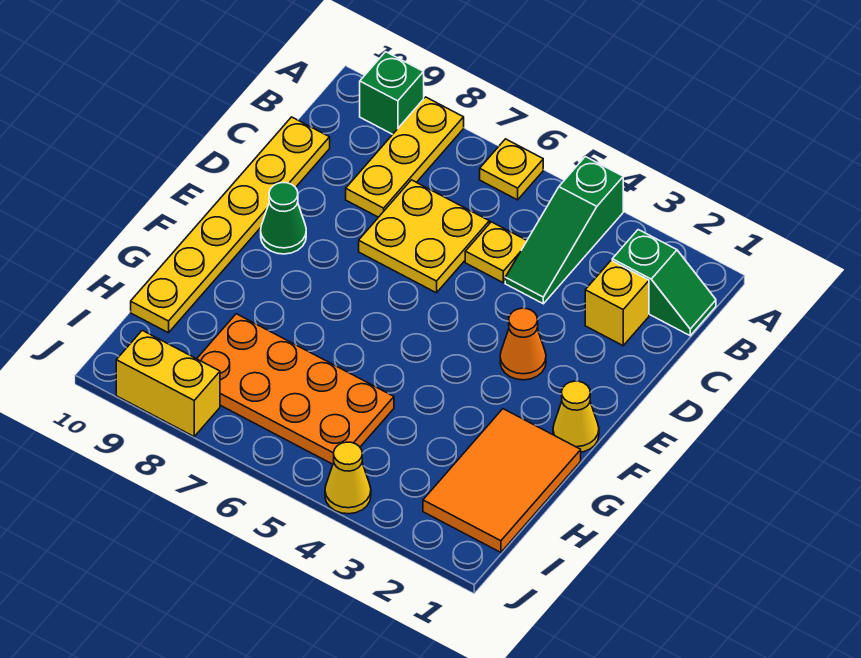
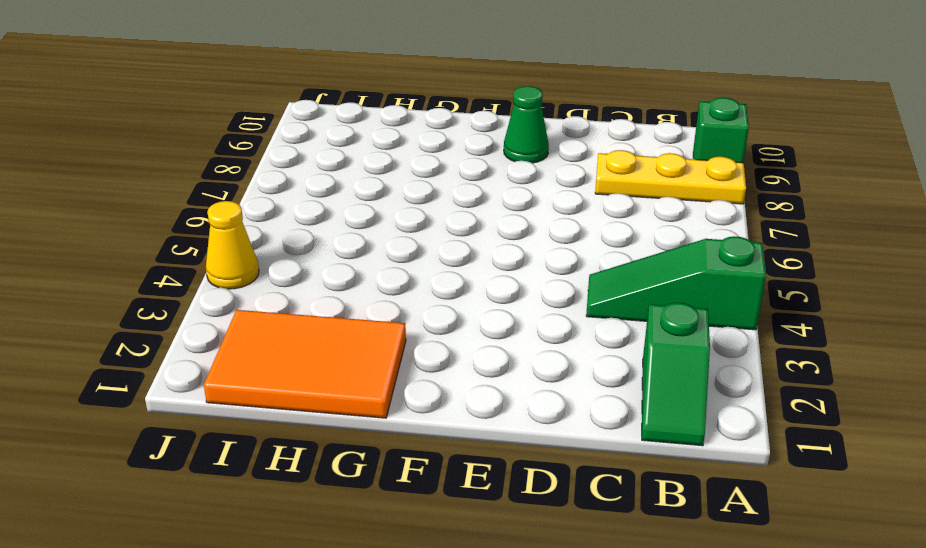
none -> yellow 1x1 plate [480,139,543,200]
none -> yellow 1x1 brick [585,261,649,346]
none -> yellow 1x1 plate [465,222,527,283]

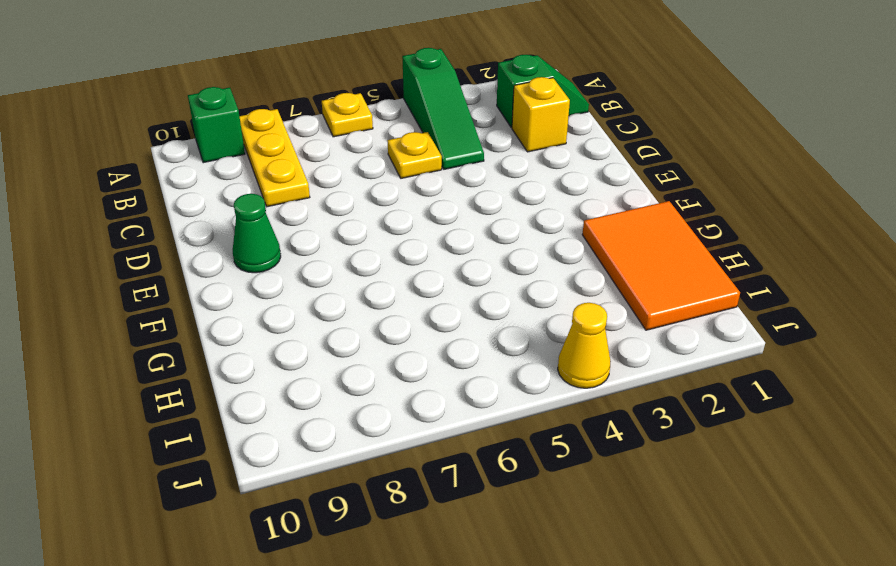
none -> yellow 2x2 plate [359,180,489,293]
none -> yellow 1x6 plate [131,117,330,333]
none -> orange 1x1 cone [500,308,546,380]

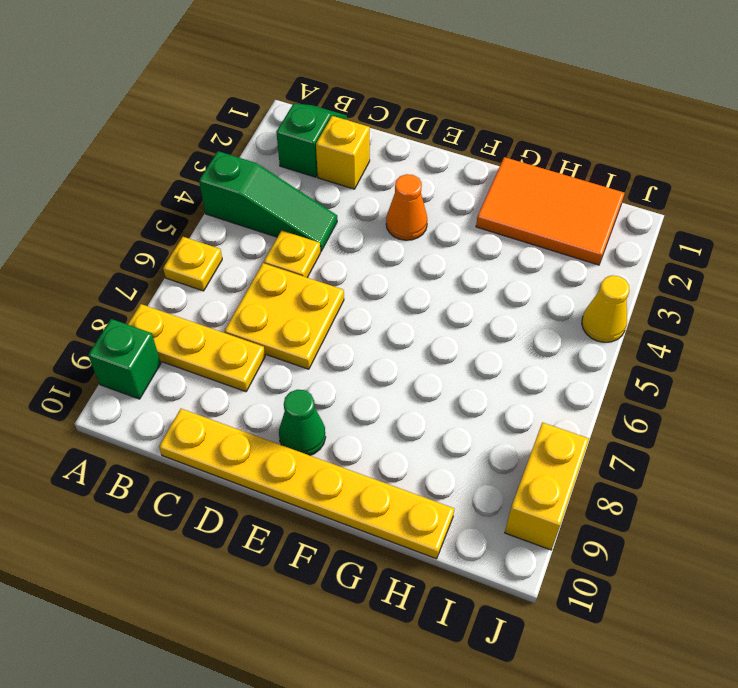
none -> yellow 1x1 cone [553,381,599,452]
none -> orange 2x4 plate [197,314,394,464]

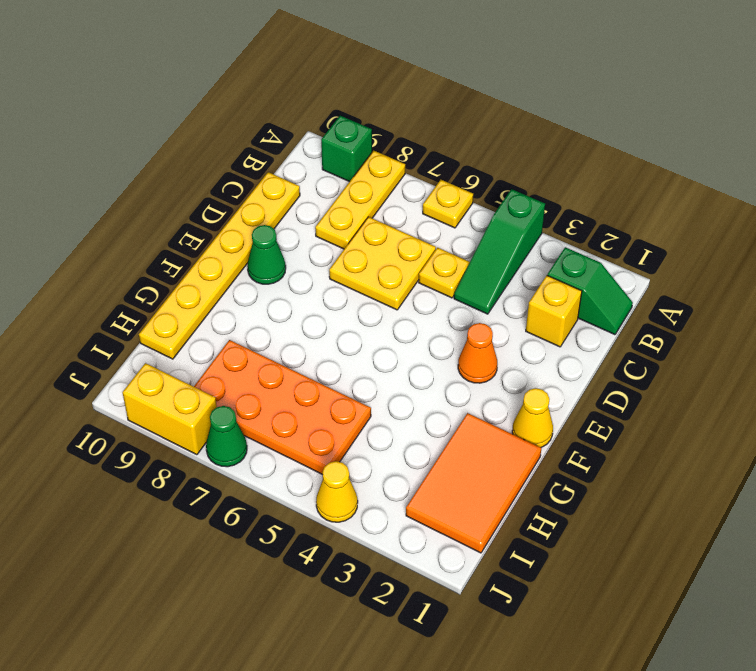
green 1x1 cone [206,406,247,467] -> none

